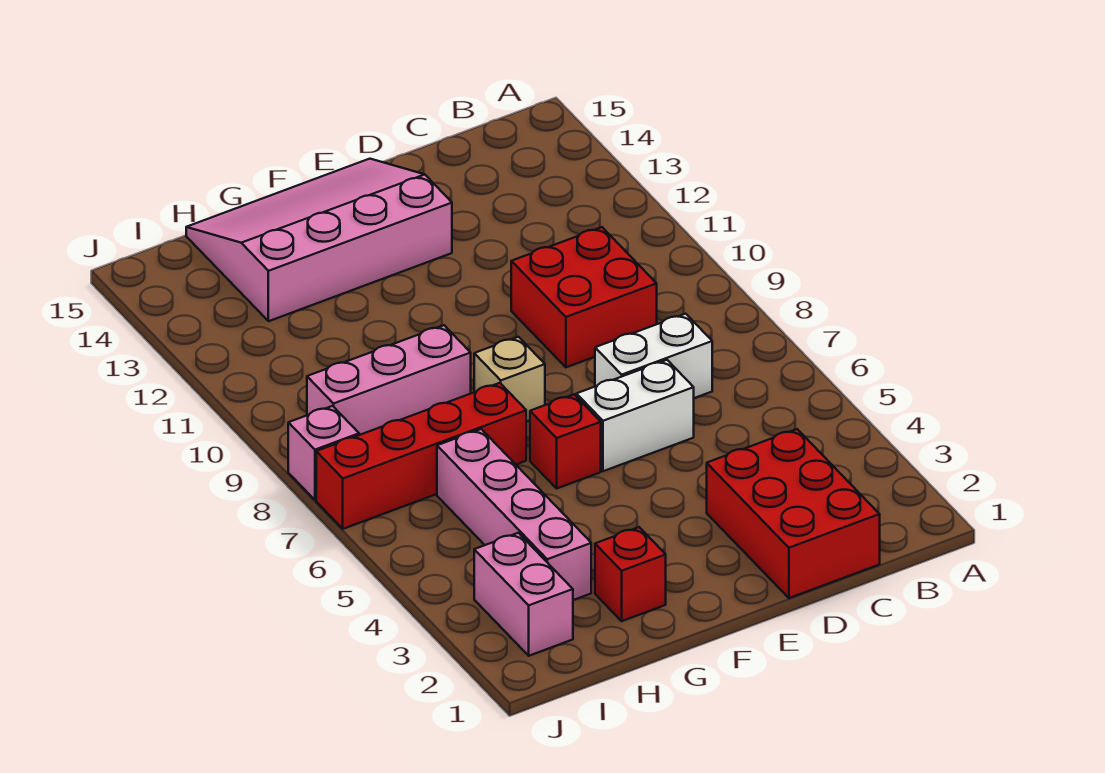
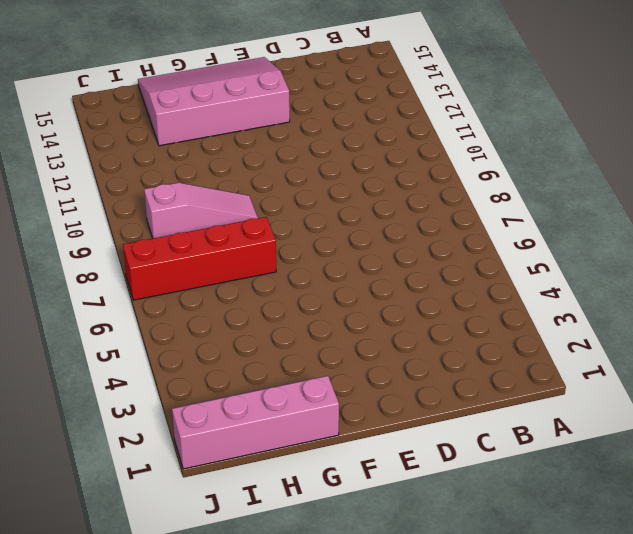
pink 1x4 brick [172,376,339,469] -> pink 1x4 brick turned to [437,429,591,600]
pink 1x3 slope [144,183,258,238] -> pink 1x3 brick [307,325,471,435]
none -> red 2x3 brick [707,429,880,598]
none -> white 1x2 brick [595,314,712,398]
none -> red 2x2 brick [511,227,657,367]

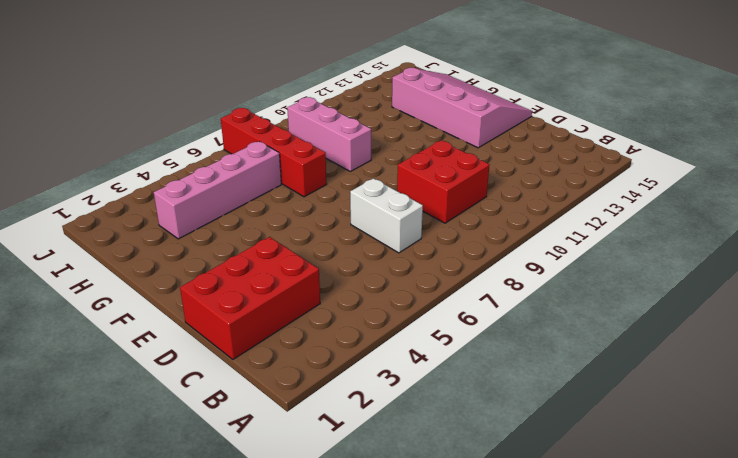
none -> white 1x2 brick [576,360,694,471]
none -> red 1x1 brick [530,395,601,488]
none -> tan 1x1 brick [474,337,545,421]

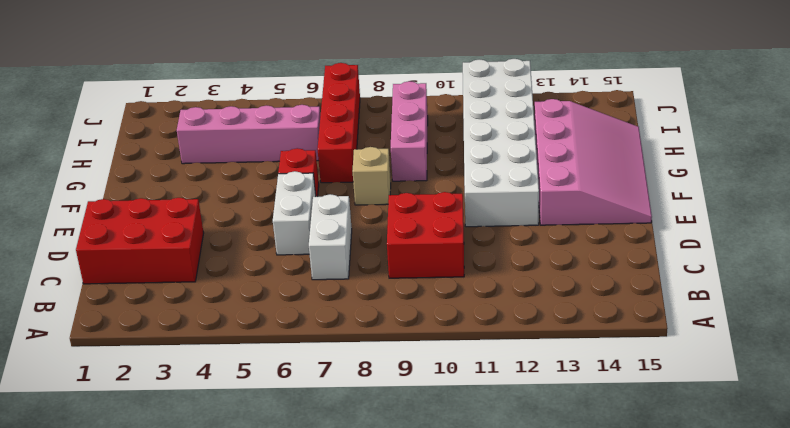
white 2x6 brick [463,59,539,227] -> none
none -> red 1x1 brick [595,527,666,621]
none -> pink 1x2 brick [474,533,573,656]
none -> pink 1x1 brick [288,406,359,500]

